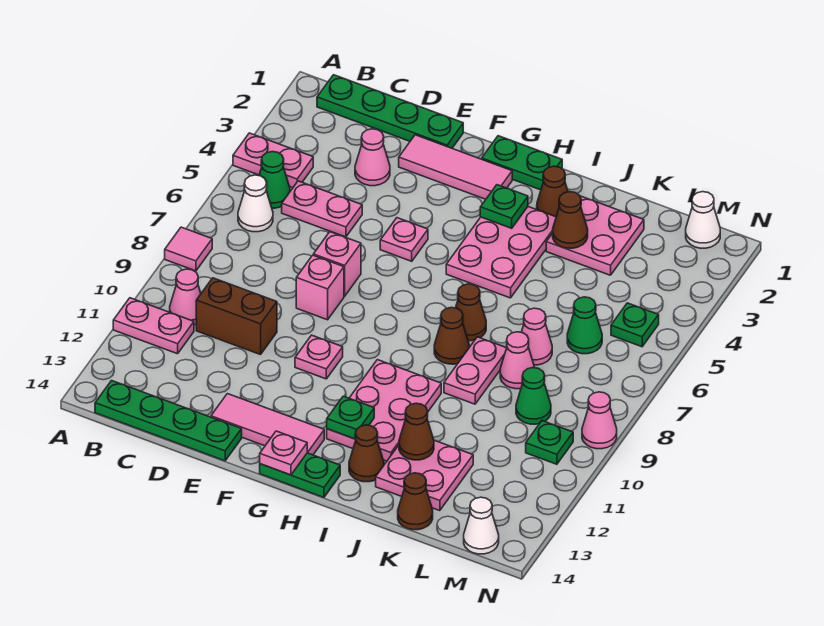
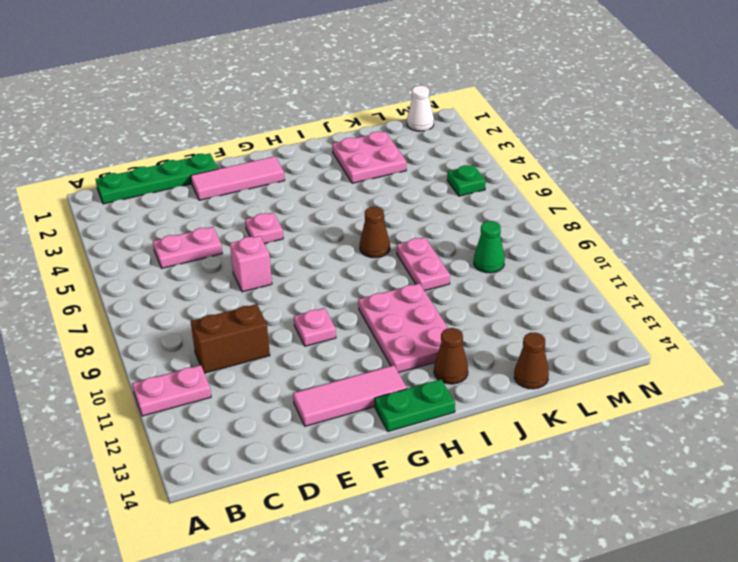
none -> pink 1x2 plate [233,133,313,188]
none -> pink 1x1 tile [165,227,212,271]
none -> green 1x1 cone [259,152,290,208]
none -> white 1x1 cone [238,175,273,232]

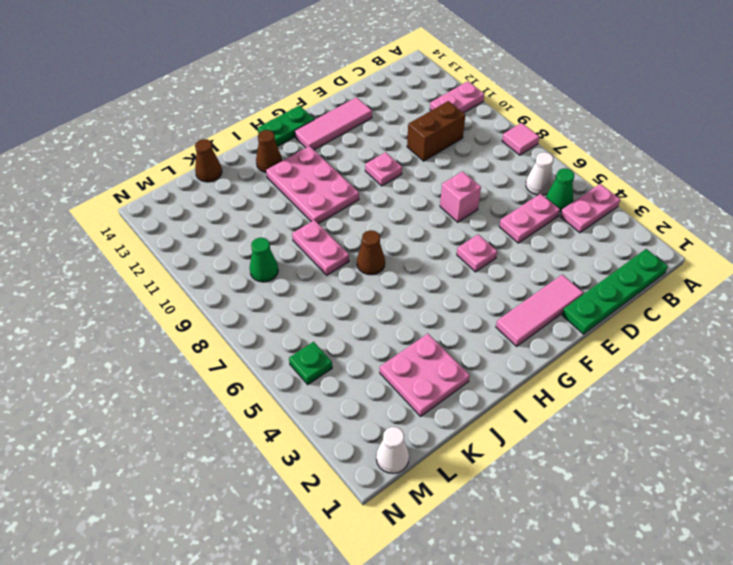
none -> pink 1x1 cone [170,269,201,325]
none -> green 1x4 plate [95,381,242,461]
none -> pink 1x1 cone [355,129,390,186]
none -> pink 1x1 brick [296,255,344,320]

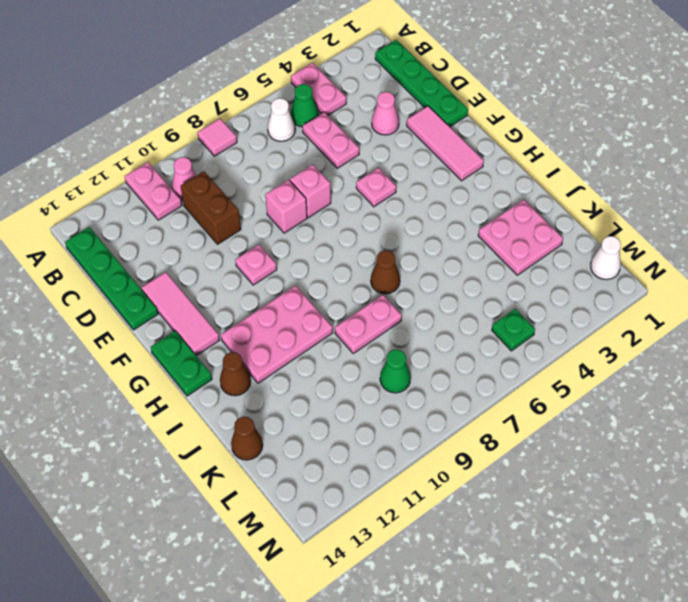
none -> green 1x2 plate [482,136,562,190]
none -> pink 2x3 plate [446,207,556,298]
none -> brown 1x1 cone [537,166,568,217]
none -> brown 1x1 cone [434,307,469,364]

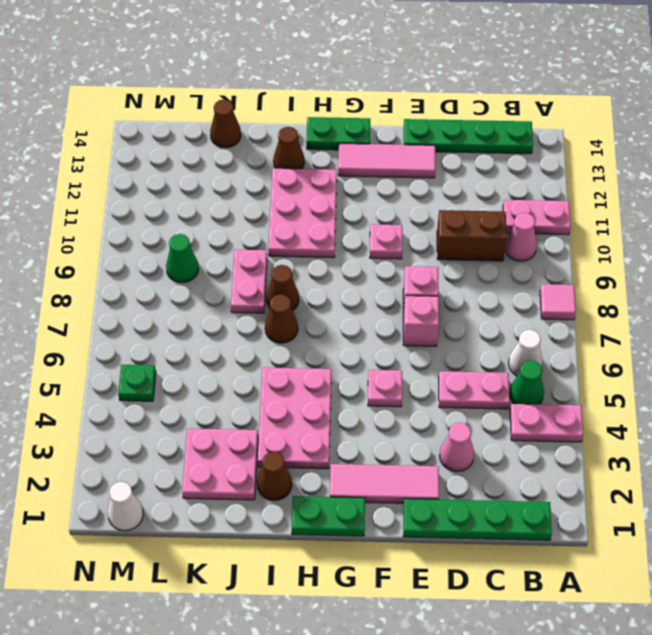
none -> pink 2x2 plate [376,440,473,511]
none -> pink 1x1 cone [521,308,552,365]
none -> pink 1x1 cone [500,332,535,389]
none -> green 1x1 cone [567,297,602,354]

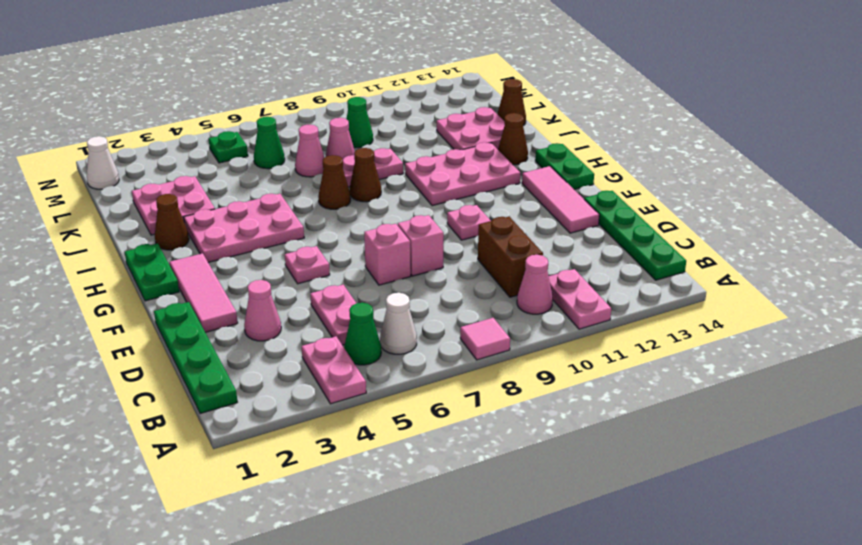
none -> green 1x1 plate [526,421,573,464]
none -> white 1x1 cone [464,497,499,554]
none -> pink 1x1 cone [582,392,617,449]
none -> pink 1x1 plate [260,431,307,475]

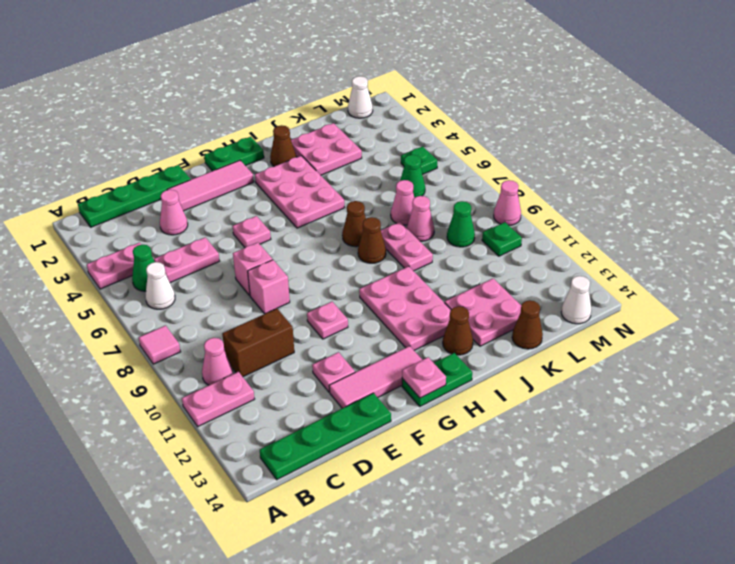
pink 1x1 plate [312,352,355,392] -> none
none -> green 1x1 plate [480,185,528,228]
none -> green 1x1 plate [327,396,374,439]
none -> brown 1x1 cone [553,192,588,248]
none -> brown 1x1 cone [399,403,434,460]

